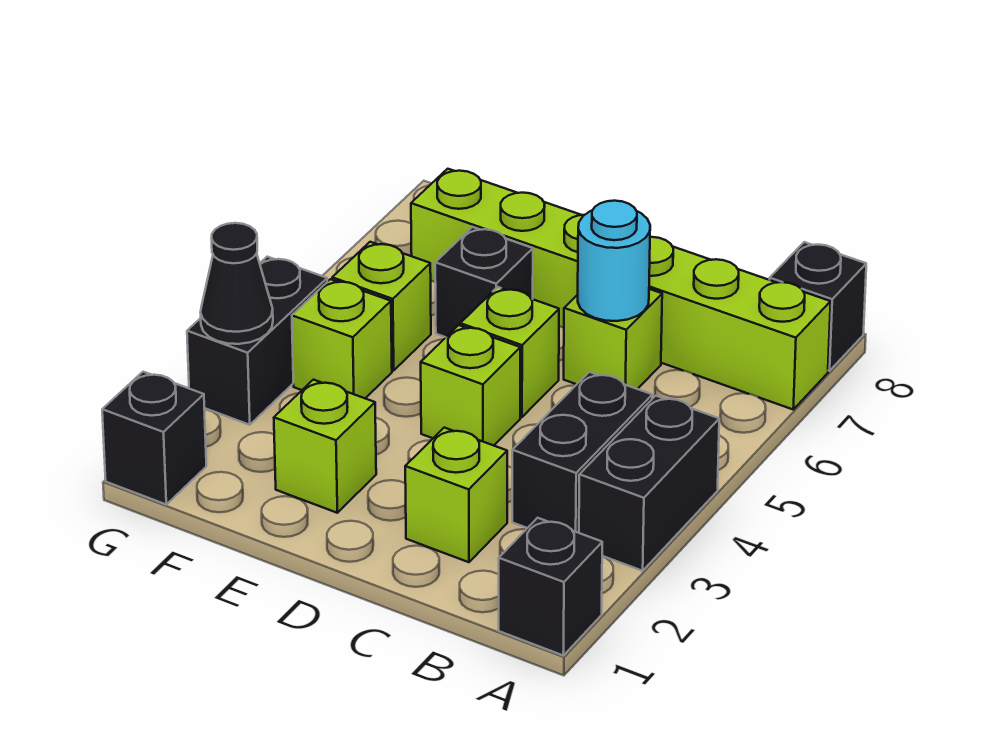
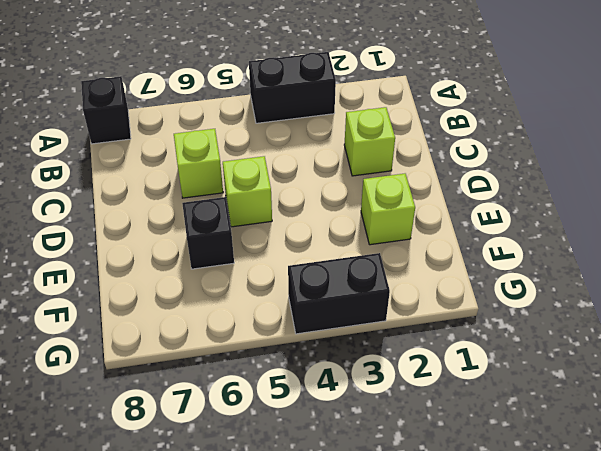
none -> black 1x1 brick [499,518,602,655]
none -> lime 1x6 brick [411,169,831,409]
none -> black 1x2 brick [512,372,652,533]

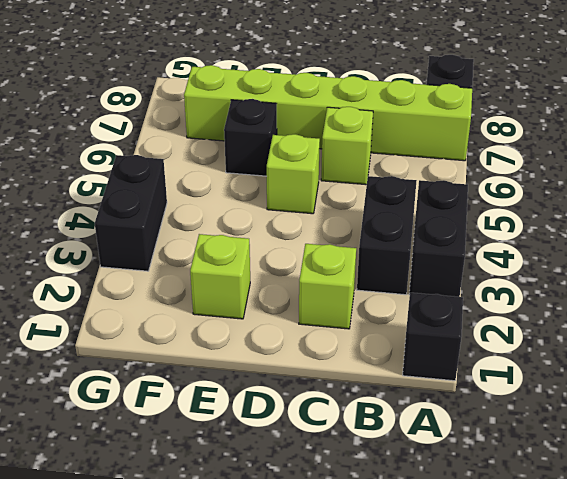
none -> lime 1x1 brick [421,325,520,446]
none -> lime 1x1 brick [292,279,392,398]
none -> lime 1x1 brick [332,242,431,371]

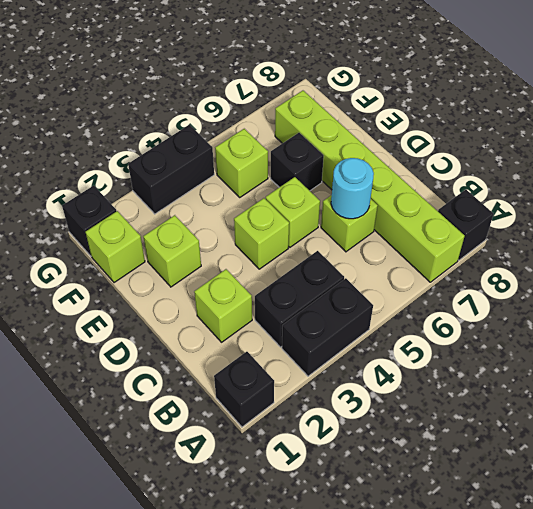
lime 1x1 brick [86,211,145,283] -> lime 1x1 brick moved to [292,279,392,398]
none -> black 1x1 cone [200,223,273,344]

